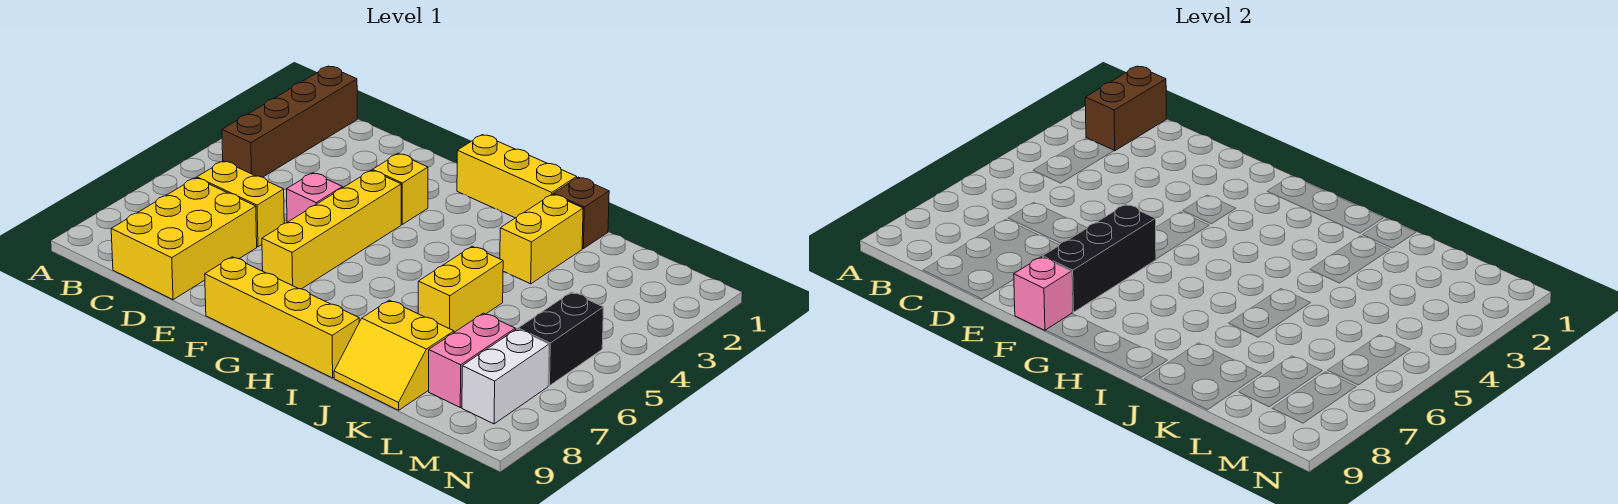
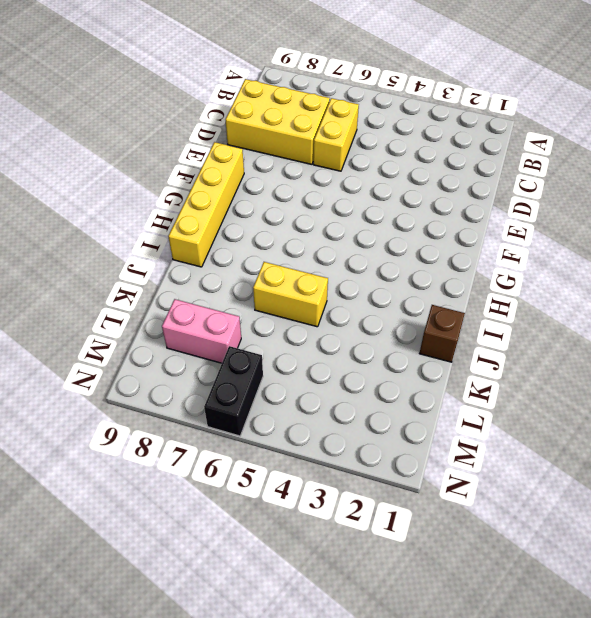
black 1x2 brick [204,346,263,436] -> black 1x2 brick turned to [518,292,604,386]
none -> brown 1x4 brick [222,66,357,177]
none -> pink 1x1 brick [287,173,342,222]
none -> yellow 1x1 brick [372,154,428,224]

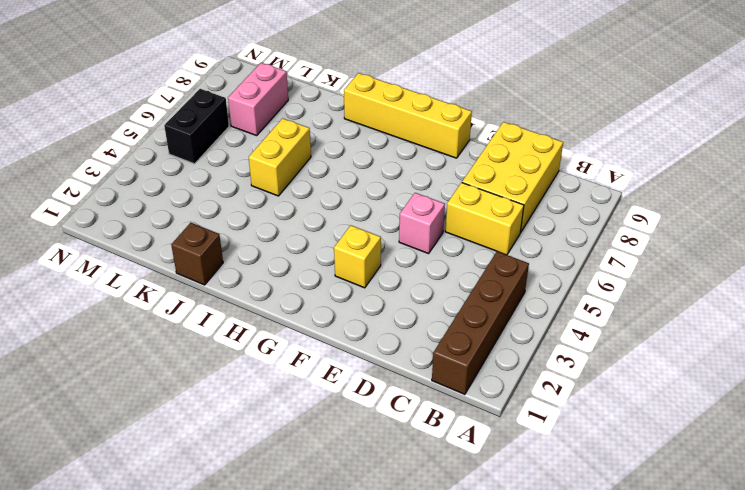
none -> yellow 1x4 brick [262,170,401,289]
none -> yellow 1x3 brick [457,135,577,218]
none -> yellow 1x2 brick [500,194,583,284]

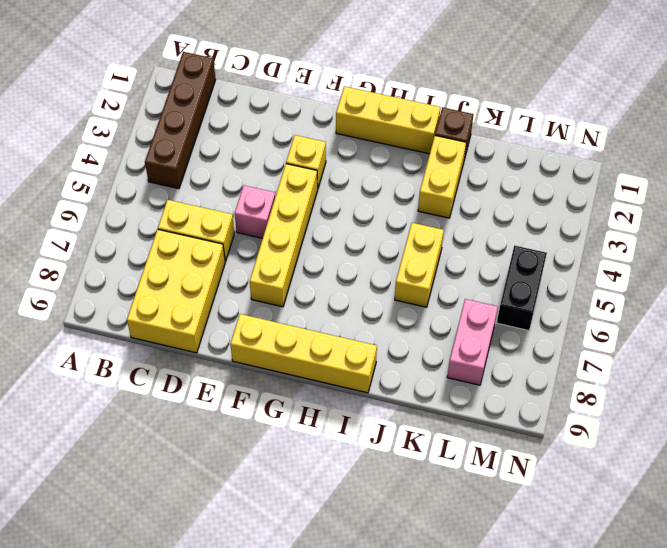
none -> yellow 2x2 slope [334,300,454,410]
none -> white 1x2 brick [462,329,549,424]
none -> brown 1x2 brick [1085,66,1166,151]

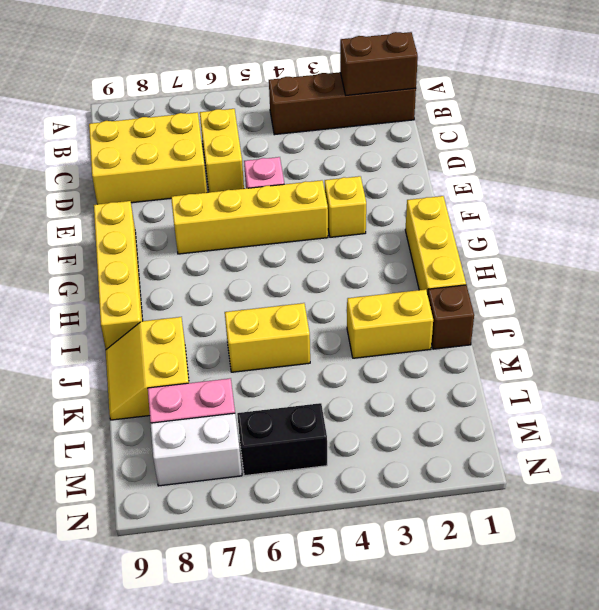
none -> black 1x3 brick [1043,204,1156,312]
none -> pink 1x1 brick [1014,257,1072,330]

